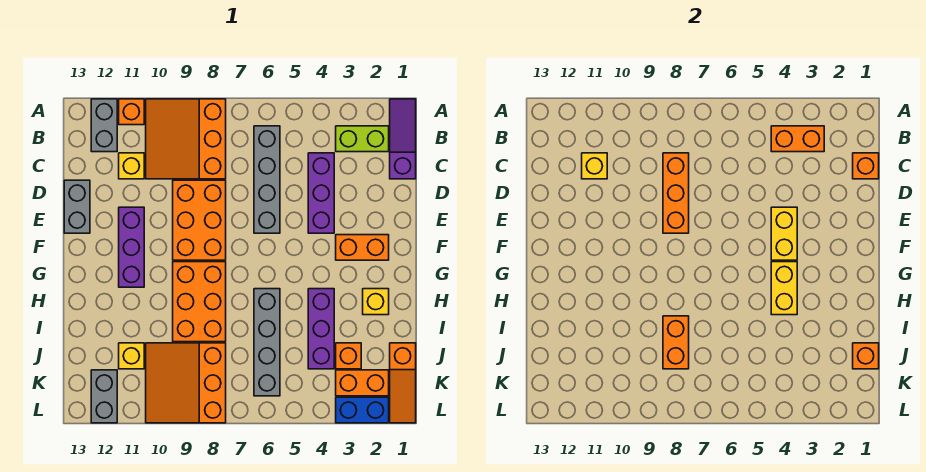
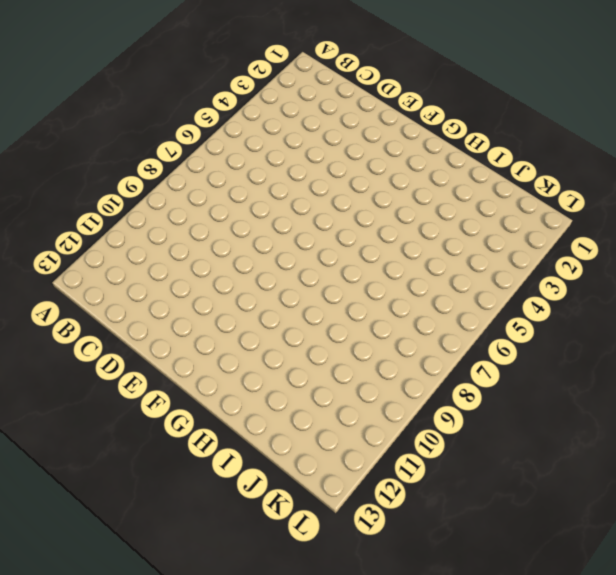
none -> purple 1x3 slope [390,99,416,179]
none -> orange 3x3 slope [146,99,226,179]
none -> orange 1x1 brick [119,99,144,125]
none -> grey 1x2 brick [91,99,117,152]

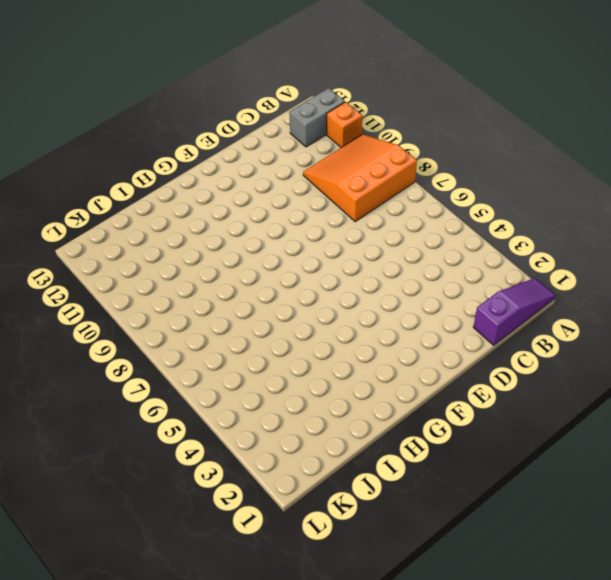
none -> lime 1x2 brick [336,126,389,152]
none -> grey 1x4 brick [254,126,280,233]
none -> purple 1x3 brick [308,153,334,233]
none -> yellow 1x1 brick [119,153,144,179]

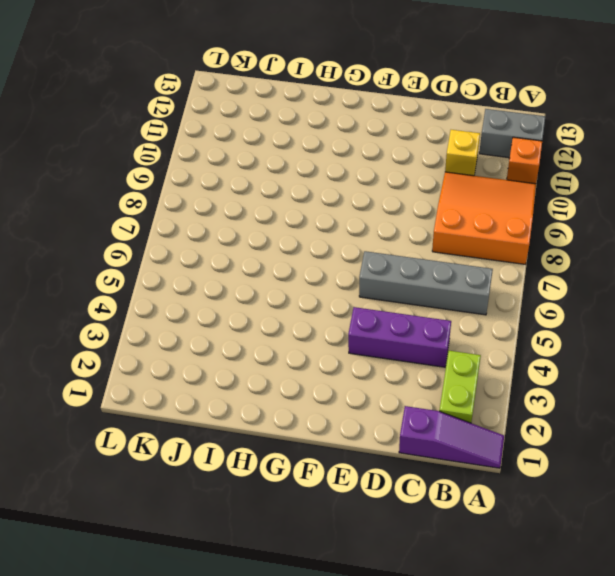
none -> orange 2x3 brick [173,180,226,260]
none -> grey 1x2 brick [64,180,90,233]
none -> purple 1x3 brick [119,207,144,287]
none -> orange 1x2 brick [336,235,389,260]

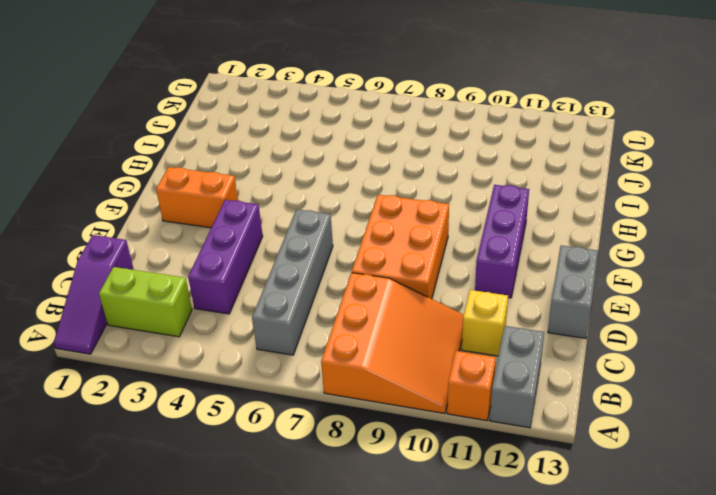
none -> orange 2x3 brick [173,262,226,342]
none -> yellow 1x1 brick [363,289,389,315]
none -> purple 1x3 brick [308,289,334,369]
none -> grey 1x4 brick [254,289,280,396]

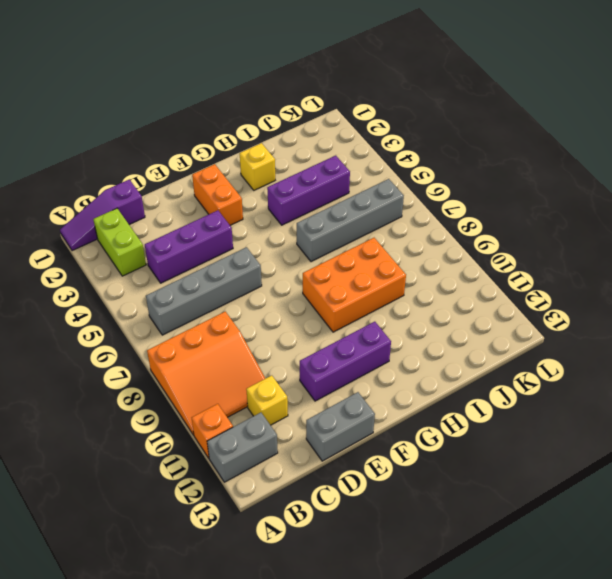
none -> orange 2x3 brick [173,180,226,260]
none -> orange 1x3 slope [390,343,416,423]
none -> orange 1x1 brick [336,343,361,369]
none -> orange 3x3 slope [146,343,226,423]

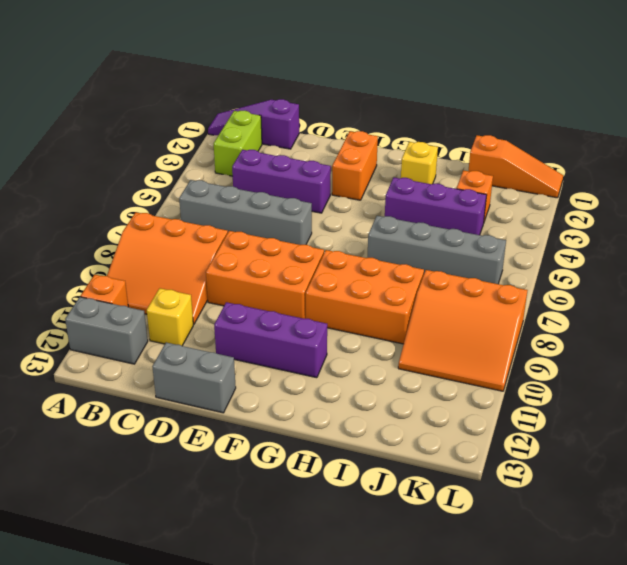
none -> yellow 1x1 brick [119,343,144,369]
none -> orange 1x2 brick [336,370,389,396]
none -> grey 1x2 brick [91,370,117,423]
none -> blue 1x2 brick [336,397,389,423]

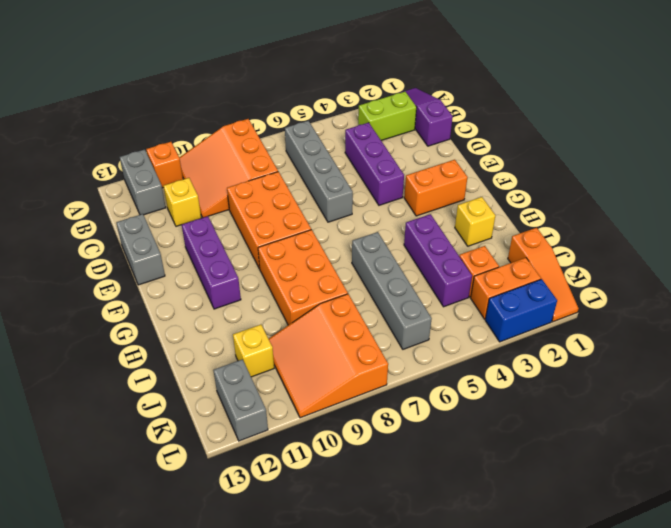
none -> orange 1x2 brick [771,126,824,152]
none -> orange 1x1 brick [853,153,879,179]
none -> orange 1x3 brick [663,153,689,233]
none -> yellow 1x1 brick [582,153,607,179]

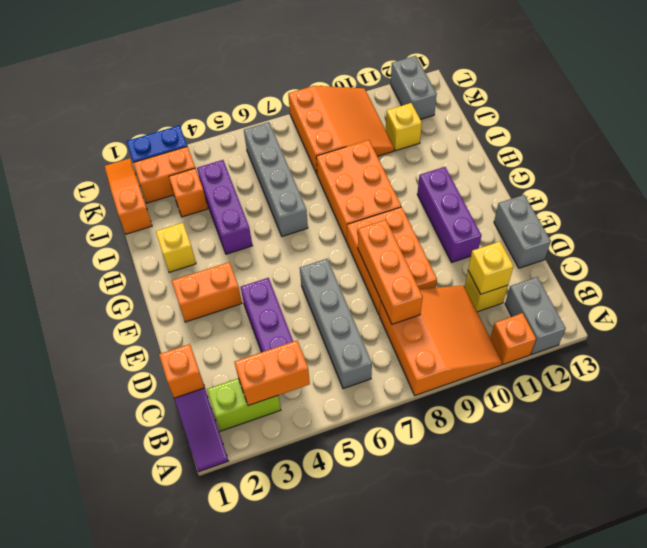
none -> yellow 1x2 brick [771,207,797,260]
none -> yellow 1x2 brick [771,262,797,315]
none -> orange 1x2 brick [663,316,689,369]
none -> orange 1x1 brick [853,343,879,369]

